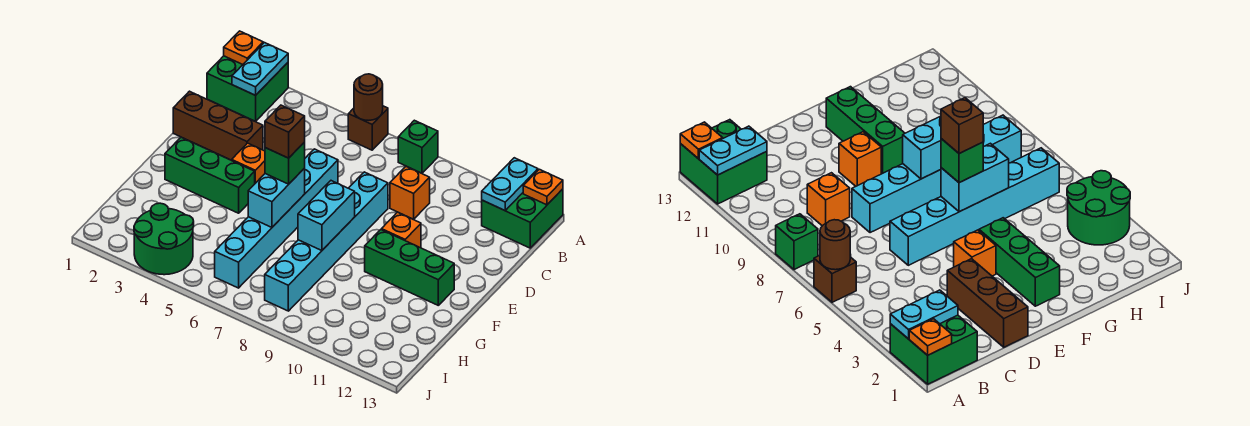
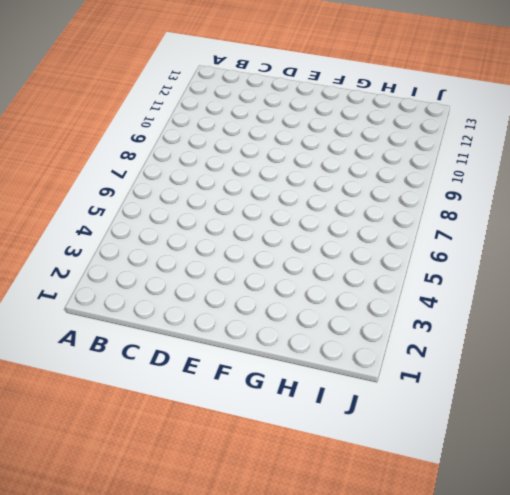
none -> green 2x2 brick [207,56,288,122]
none -> brown 1x1 brick [348,106,388,150]
none -> green 1x1 brick [398,120,438,173]

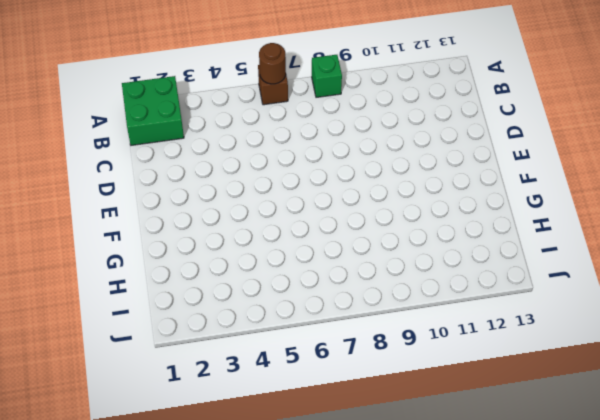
none -> green 2x2 brick [482,189,563,248]
none -> orange 1x1 brick [390,166,430,219]
none -> brown 1x3 brick [173,91,263,160]

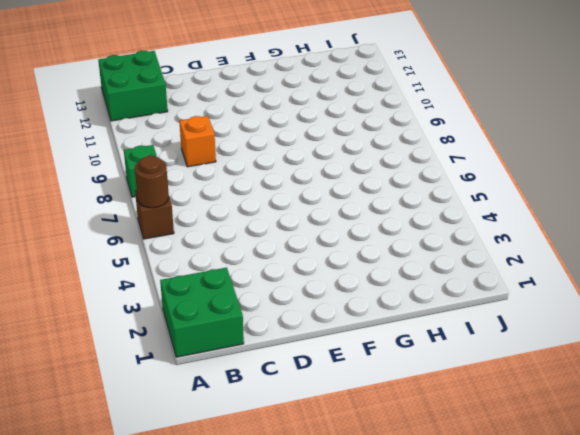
none -> brown 1x3 brick [173,91,263,160]
none -> cyan 1x6 brick [215,149,338,288]
none -> cyan 1x6 brick [265,172,388,311]

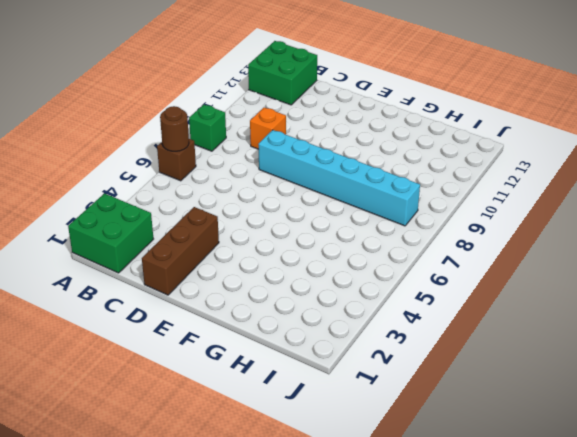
none -> cyan 1x6 brick [215,149,338,288]
none -> orange 1x1 brick [232,143,265,183]
none -> orange 1x1 brick [381,212,421,248]

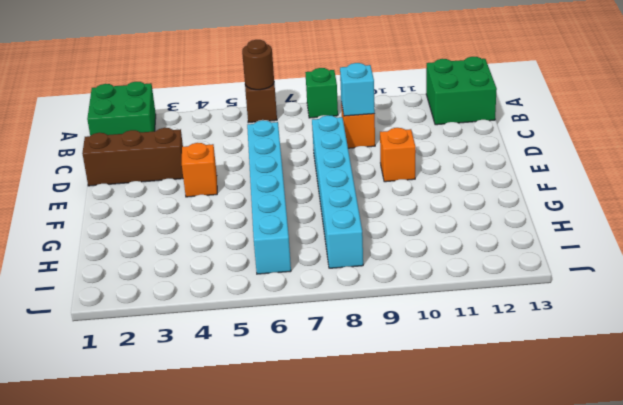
cyan 1x1 brick [340,63,375,116] -> none
none -> green 1x3 brick [165,137,255,213]
none -> green 1x3 brick [365,230,454,305]
none -> green 2x2 round brick [134,203,194,275]

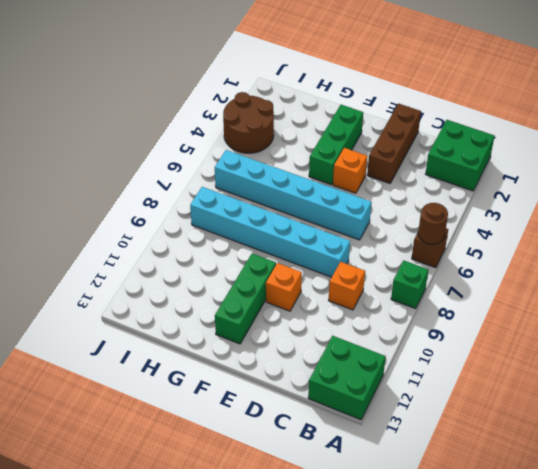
brown 2x2 round brick [223,92,274,153] -> green 2x2 round brick [134,203,194,275]
none -> orange 1x1 plate [224,31,263,64]
none -> cyan 1x2 plate [232,43,288,95]
none -> cyan 1x2 plate [482,158,538,210]

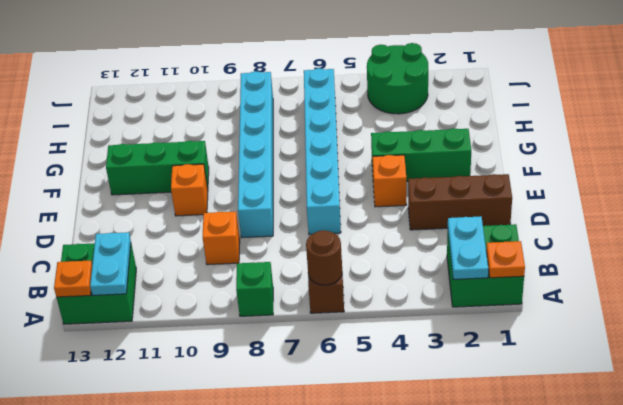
none -> cyan 1x2 brick [248,169,305,227]
none -> cyan 1x2 brick [298,181,355,251]
none -> green 1x1 brick [265,142,305,184]

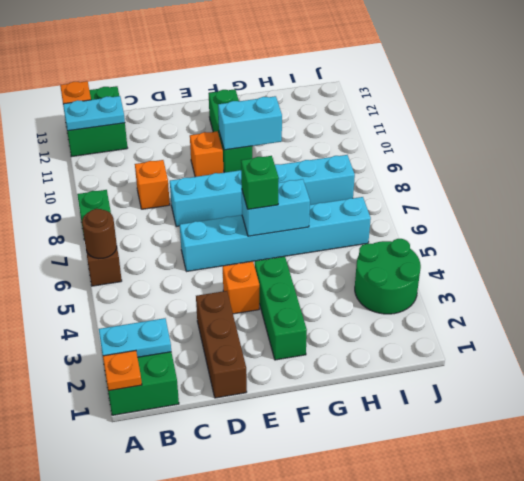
cyan 1x2 brick [218,96,282,150] -> cyan 1x2 brick moved to [298,181,355,251]
none -> brown 1x1 brick [265,105,305,158]

